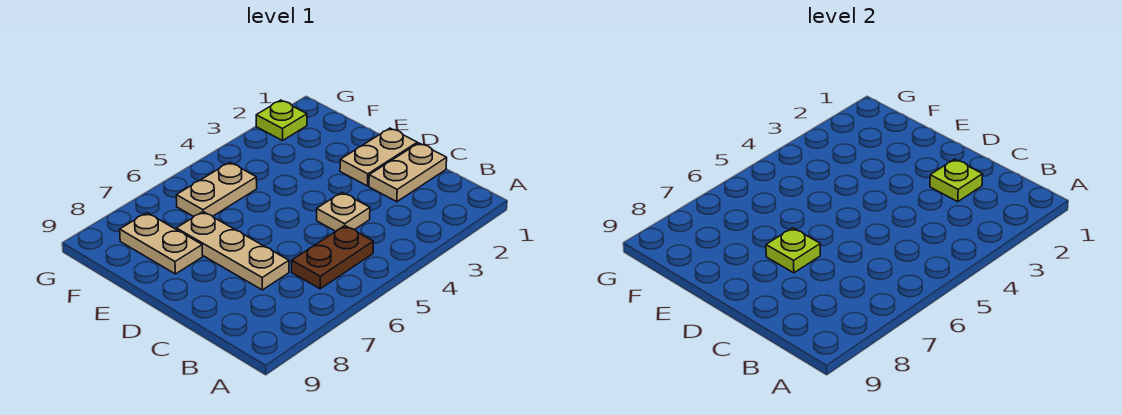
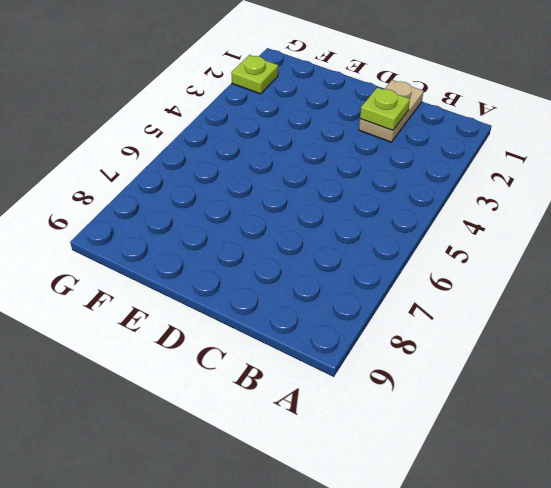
none -> brown 1x2 plate [292,226,373,289]
none -> tan 1x1 plate [317,192,370,231]

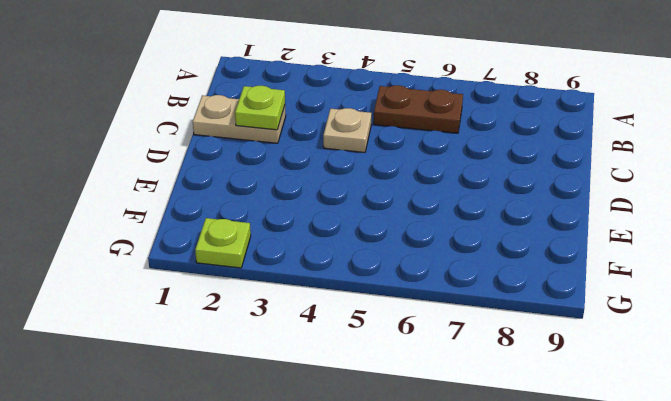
none -> tan 1x3 plate [176,212,289,290]
none -> tan 1x2 plate [340,128,417,186]

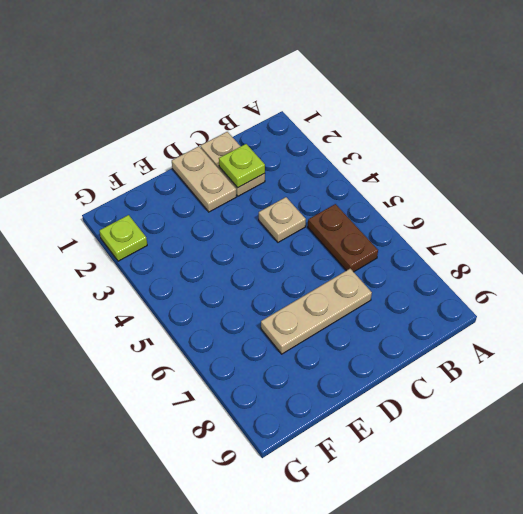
none -> tan 1x2 plate [120,213,203,274]
none -> tan 1x2 plate [176,162,257,217]

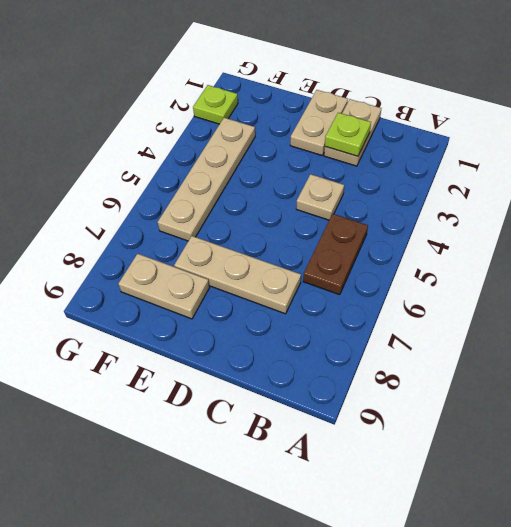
tan 1x4 plate [158,118,255,241] -> tan 1x2 plate [176,162,257,217]
none -> lime 1x1 plate [766,228,820,273]

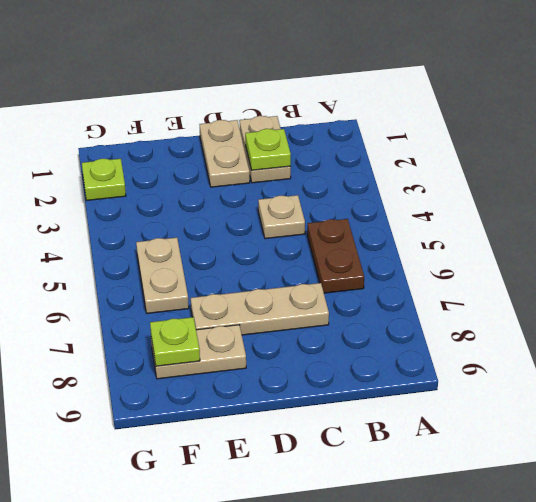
lime 1x1 plate [150,317,200,366] -> lime 1x1 plate moved to [766,228,820,273]

